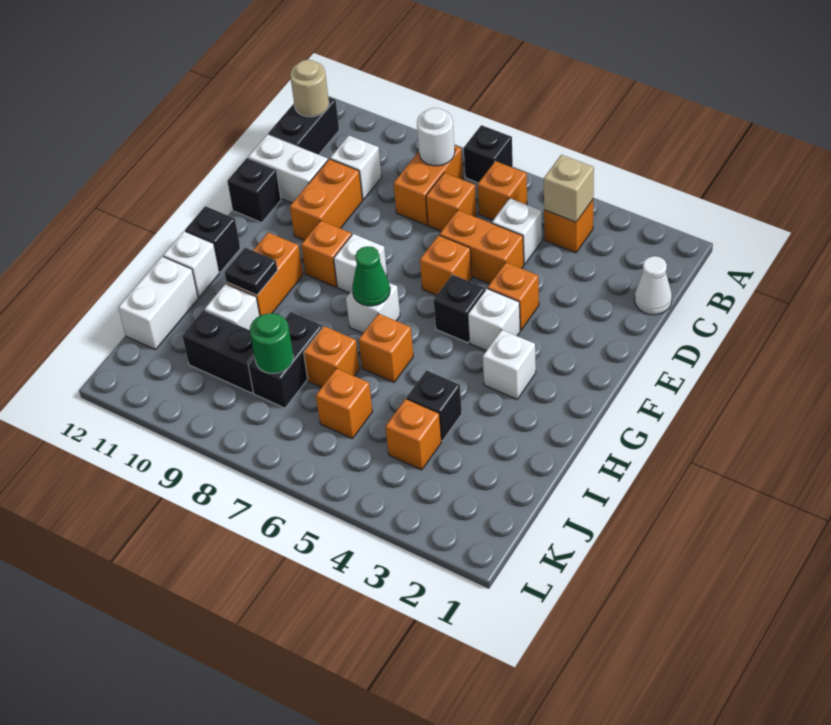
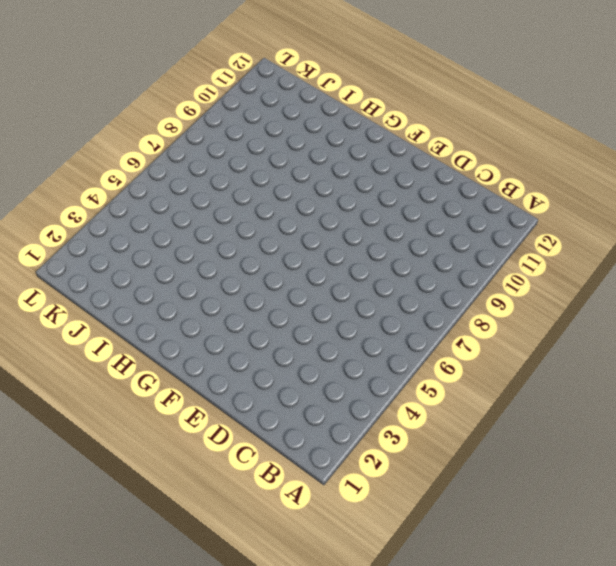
none -> black 1x1 brick [464,125,513,183]
none -> orange 1x1 brick [544,200,593,253]
none -> orange 1x1 brick [478,161,527,220]
none -> orange 1x2 brick [394,145,463,225]

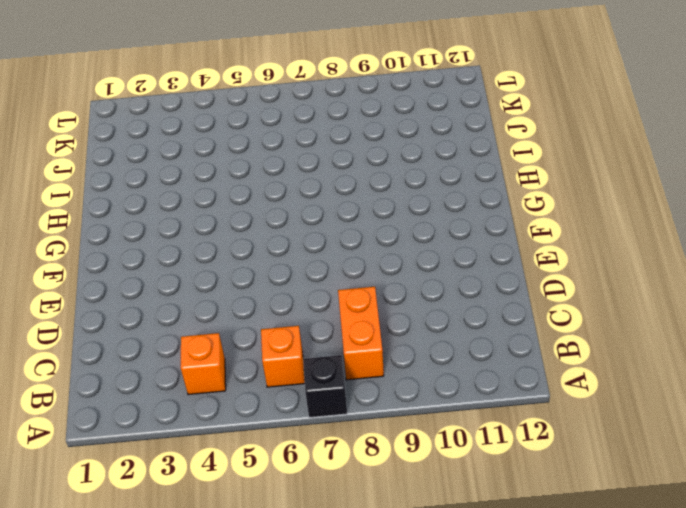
none -> black 1x2 brick [268,97,339,155]
none -> white 1x1 cone [635,256,672,315]
none -> white 1x1 brick [492,198,542,265]
none -> orange 1x1 brick [426,173,477,231]

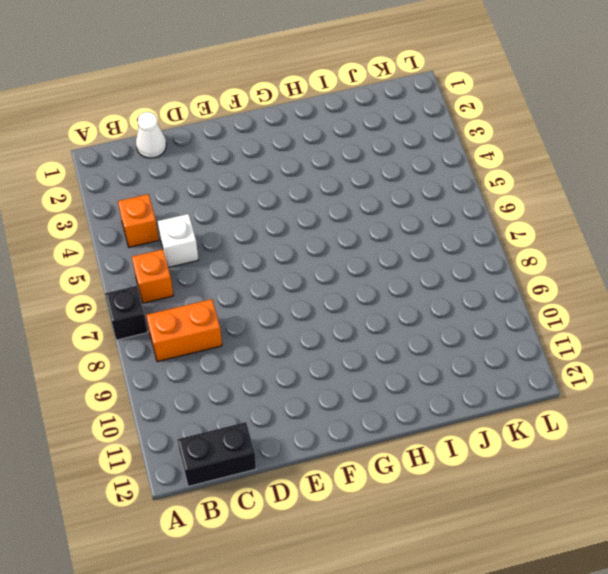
none -> orange 1x1 brick [426,173,477,231]
none -> white 1x1 brick [330,136,382,200]
none -> orange 1x2 brick [439,210,524,284]
none -> orange 1x2 brick [290,159,362,240]

